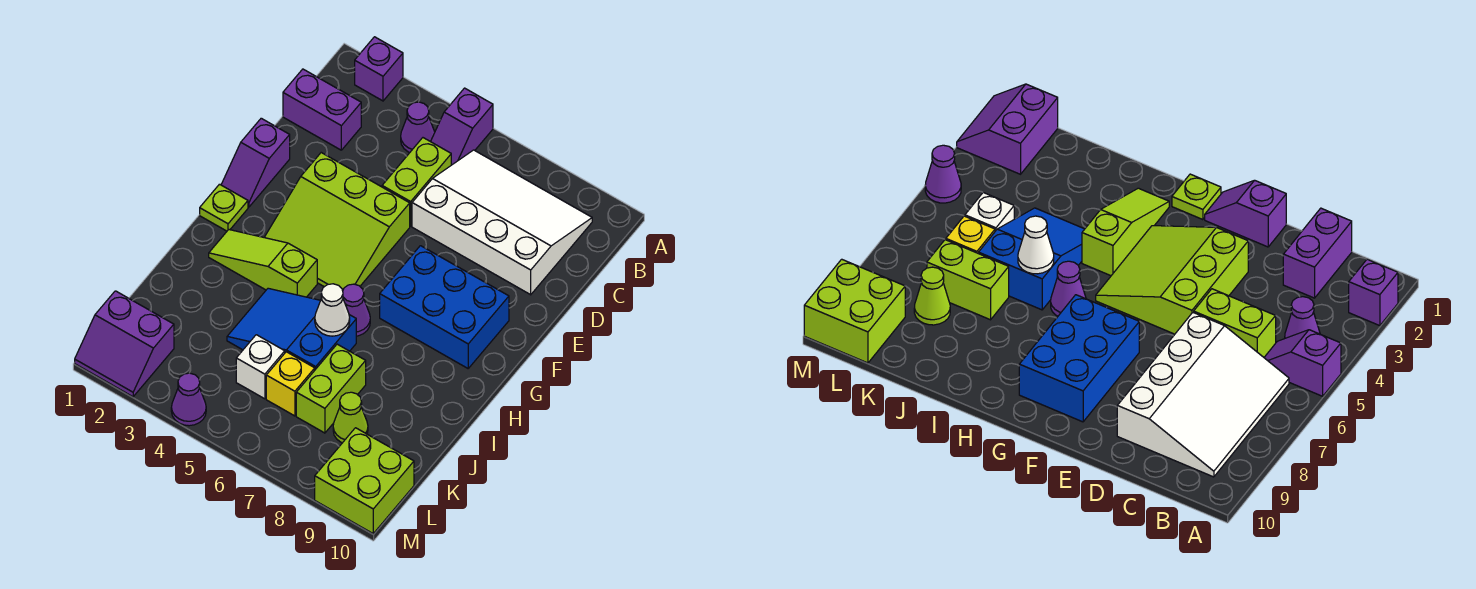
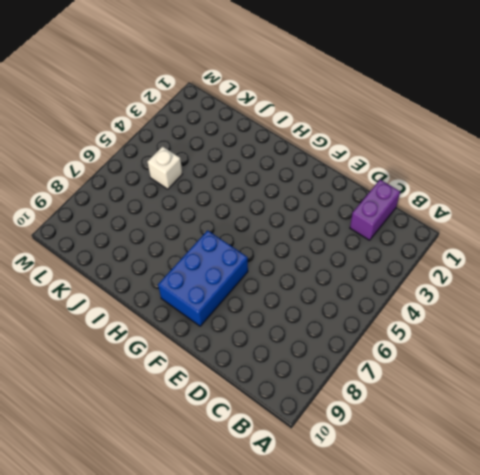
none -> purple 1x1 brick [355,37,403,101]
none -> purple 1x2 slope [431,88,493,165]
none -> purple 1x1 cone [401,102,435,152]

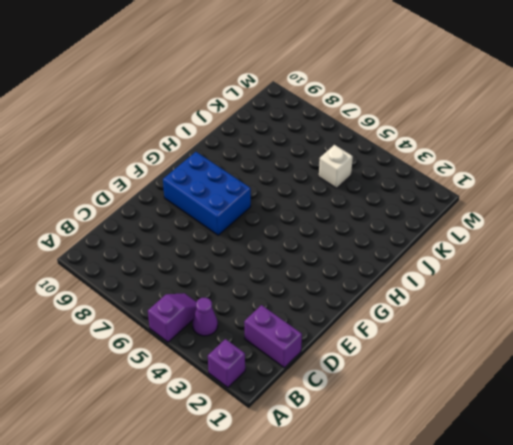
none -> white 3x4 slope [412,150,592,295]
none -> lime 1x2 brick [382,138,451,226]
none -> purple 1x2 slope [221,118,290,207]

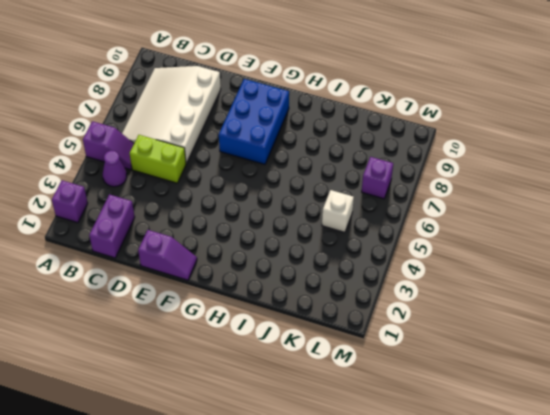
purple 1x1 brick [362,157,393,199] -> none
none -> lime 3x3 slope [264,153,410,291]
none -> lime 1x1 plate [200,184,248,231]
none -> lime 1x3 slope [209,230,317,297]

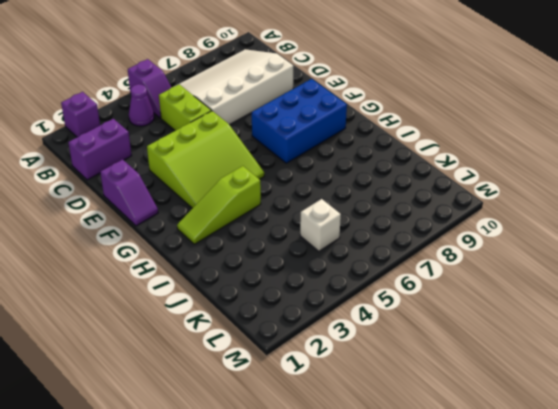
none -> lime 1x1 plate [200,184,248,231]
none -> purple 1x1 cone [343,284,370,336]
none -> blue 2x3 slope [227,288,356,370]

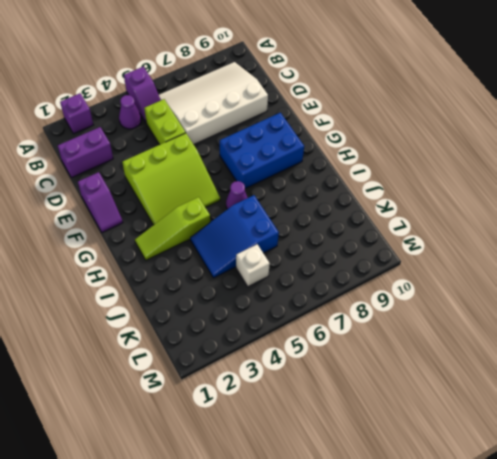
none -> lime 1x1 plate [200,184,248,231]
none -> lime 1x2 brick [296,344,366,433]
none -> yellow 1x1 brick [266,352,315,416]

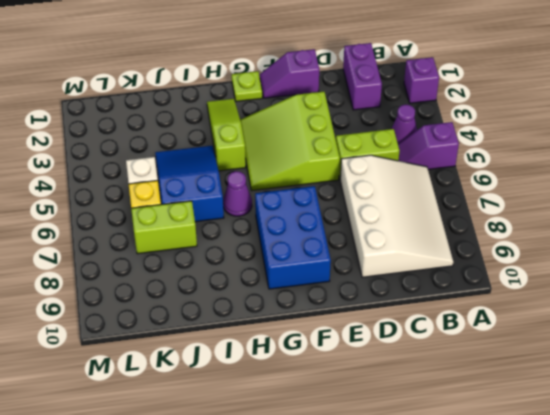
none -> lime 1x1 cone [333,392,368,443]
none -> purple 2x2 slope [75,291,174,397]
none -> lime 2x2 brick [315,428,414,533]

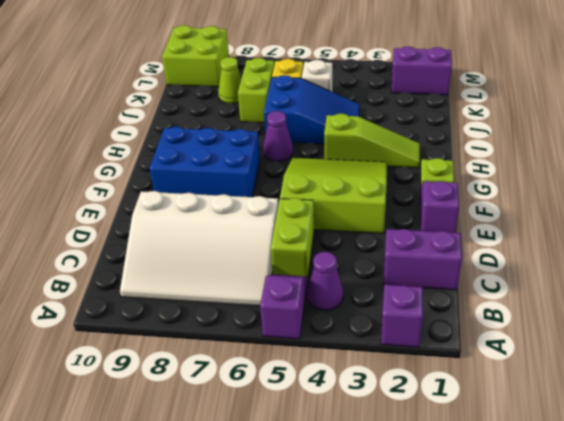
none -> purple 1x1 cone [171,373,206,426]
none -> white 1x1 cone [315,284,350,336]

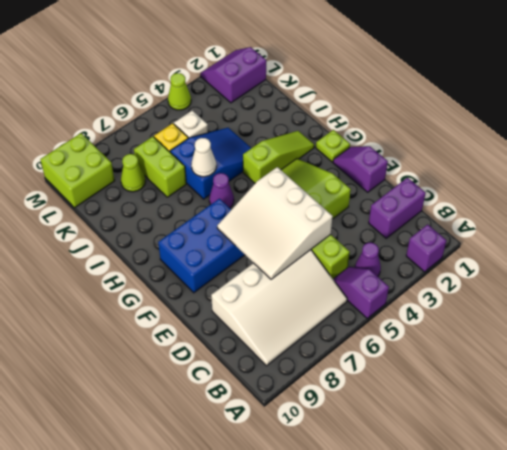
white 3x3 slope [217,167,333,279] -> none
lime 1x1 cone [168,73,191,110] -> purple 1x1 cone [171,373,206,426]

